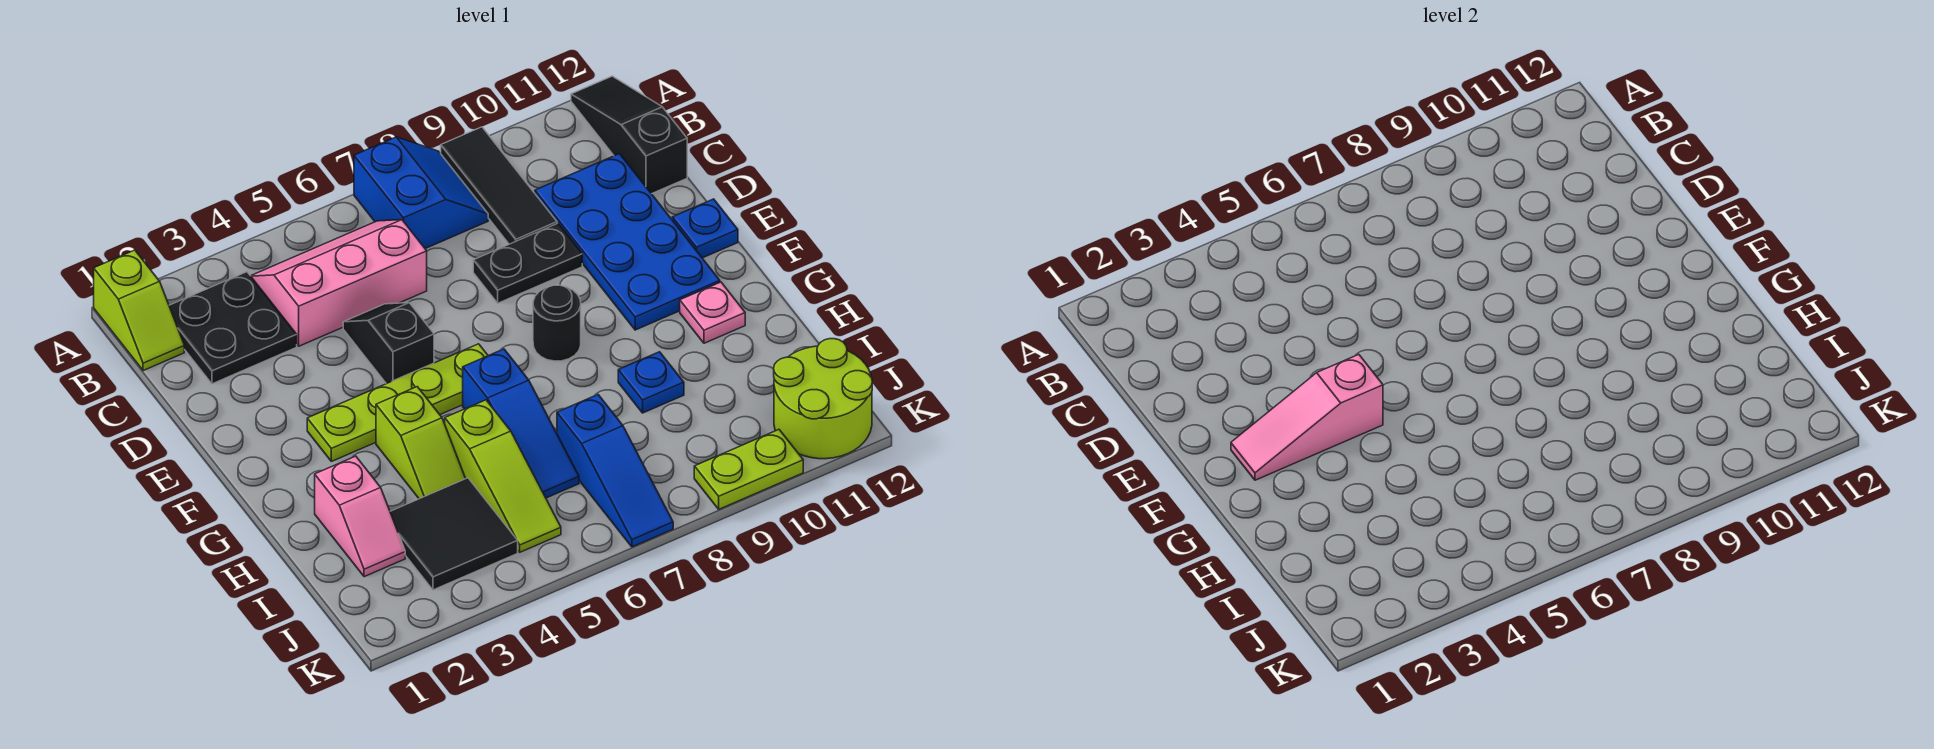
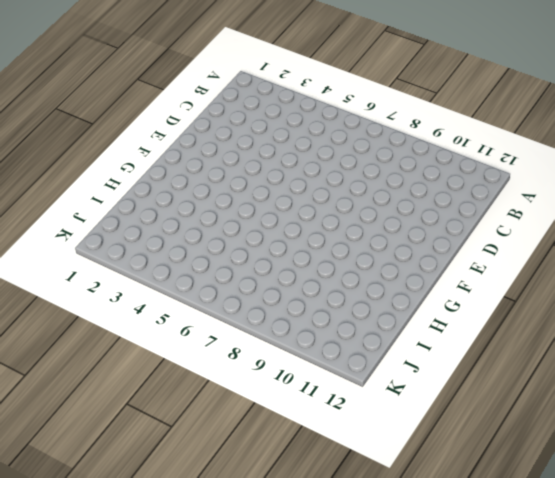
none -> lime 1x2 slope [94,250,184,371]
none -> blue 2x2 slope [354,137,488,249]
none -> black 1x3 tile [441,127,557,244]

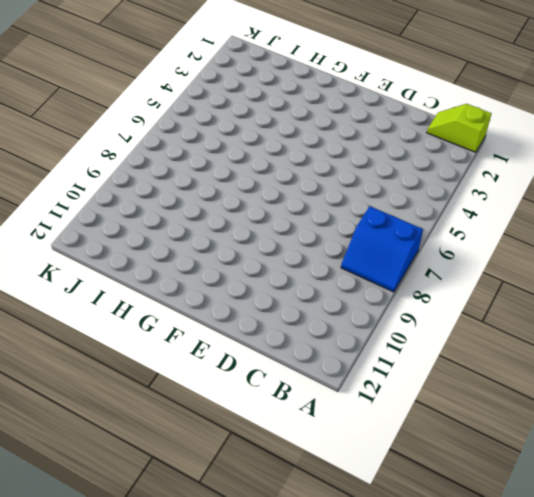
none -> black 1x3 tile [441,127,557,244]
none -> black 1x3 slope [571,76,687,194]
none -> black 2x2 plate [169,272,297,384]

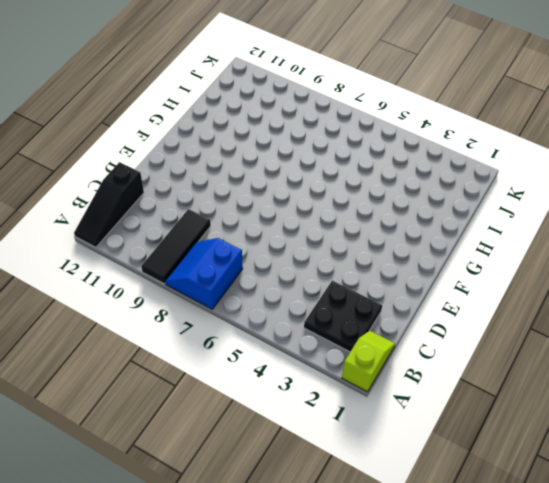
none -> pink 2x3 slope [251,220,427,346]
none -> blue 2x4 plate [535,154,720,330]
none -> black 1x2 slope [343,303,434,384]

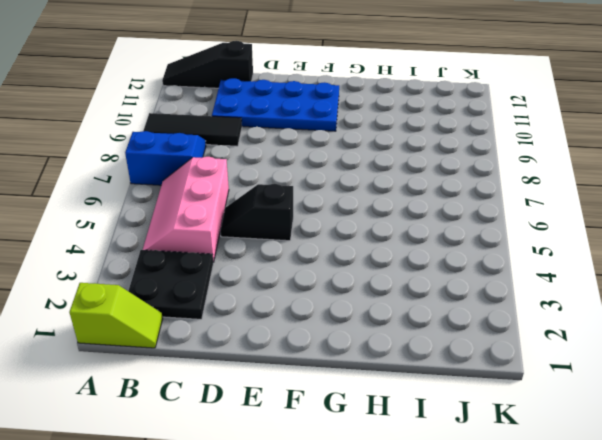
none -> black 1x2 plate [473,223,582,303]
none -> blue 1x1 plate [672,199,738,258]
none -> lime 1x4 plate [307,344,488,461]

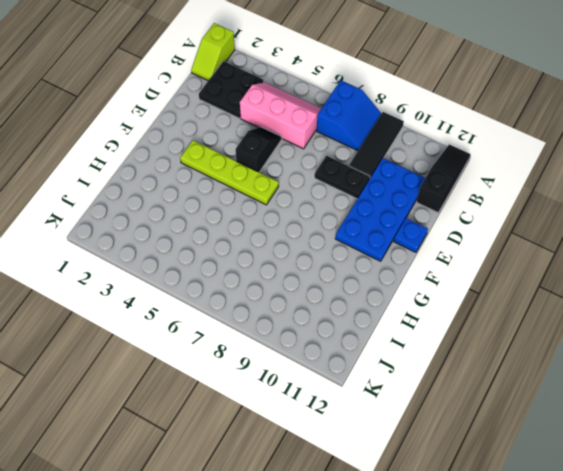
none -> black 1x1 round brick [533,285,581,361]
none -> lime 1x2 slope [376,387,466,499]
none -> blue 1x3 slope [463,349,579,498]

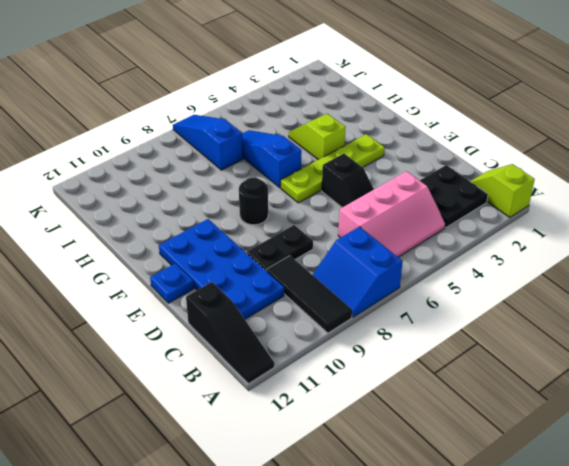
none -> pink 1x1 plate [680,282,745,343]
none -> pink 1x2 slope [315,456,405,577]
none -> lime 1x3 slope [445,400,561,552]

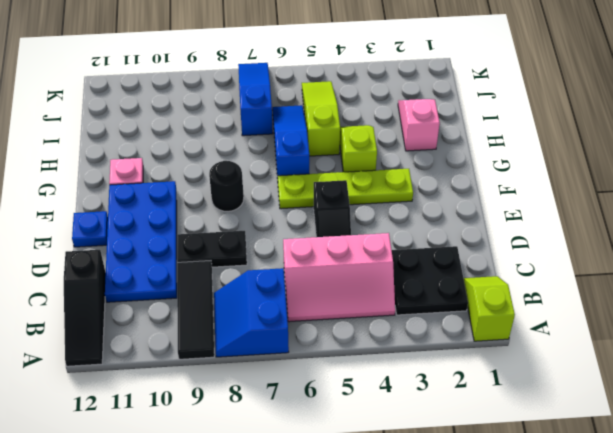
none -> blue 1x1 plate [618,352,684,413]
none -> black 2x2 tile [390,478,518,590]
none -> lime 2x2 round brick [774,339,872,459]

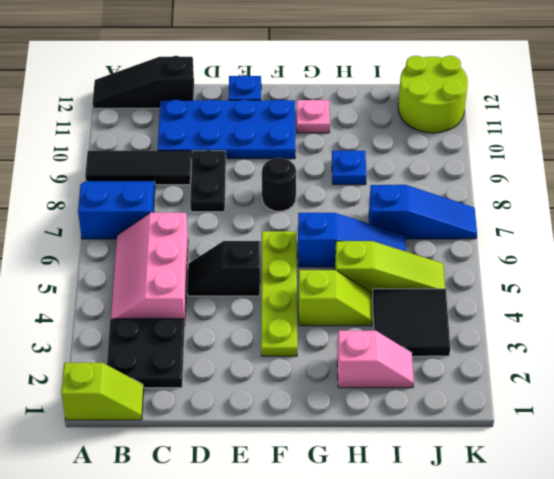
none -> lime 1x2 plate [694,430,803,509]
none -> pink 1x3 slope [1231,354,1383,480]

